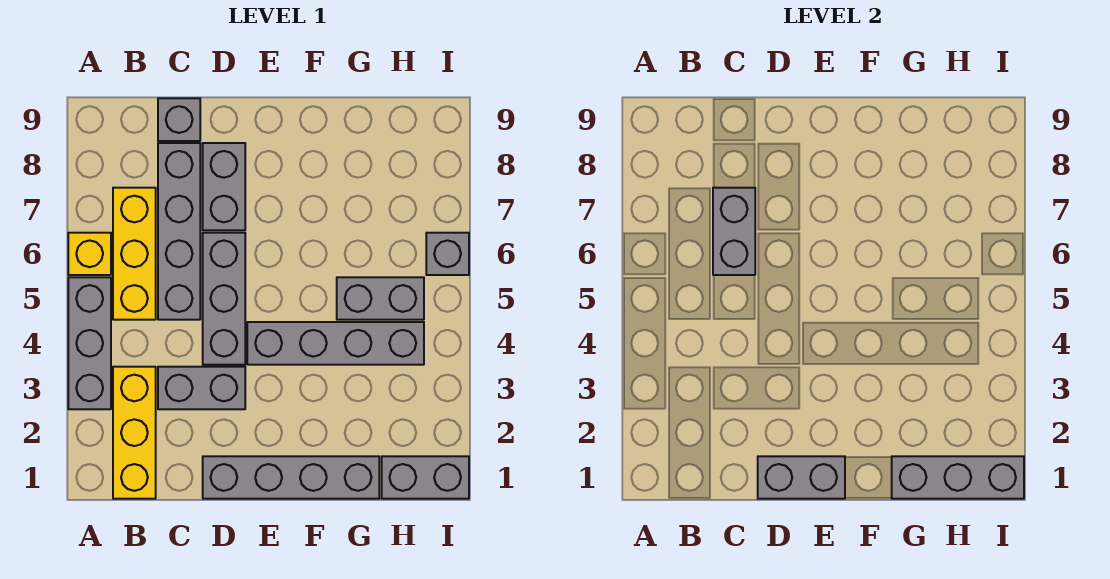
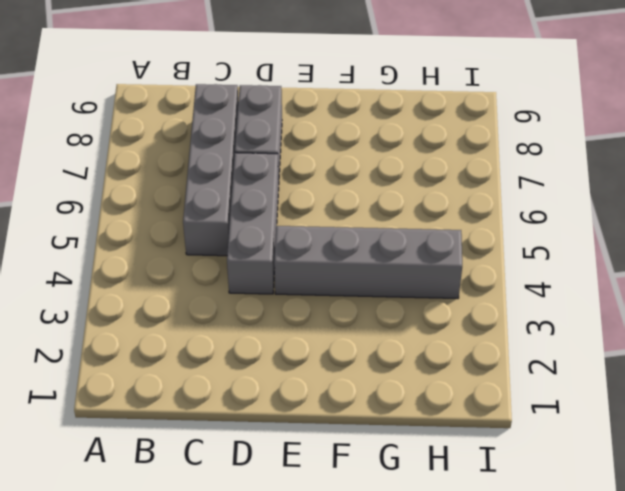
none -> grey 1x3 brick [68,277,111,409]
none -> yellow 1x1 brick [68,233,111,275]
none -> yellow 1x3 brick [113,367,156,499]

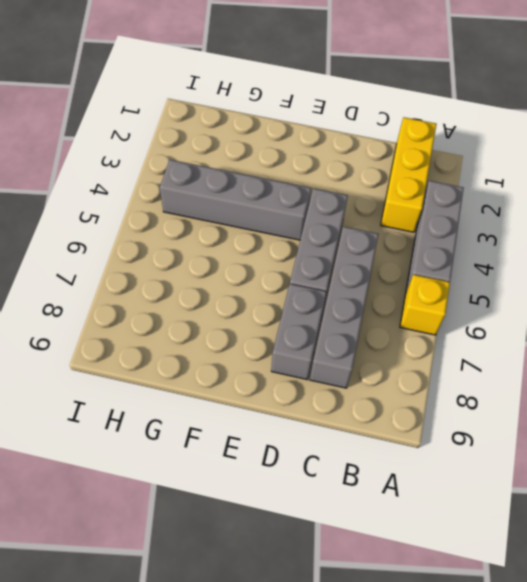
none -> yellow 1x3 brick [113,188,156,320]
none -> grey 1x2 brick [158,367,245,409]
none -> grey 1x1 brick [158,98,200,141]

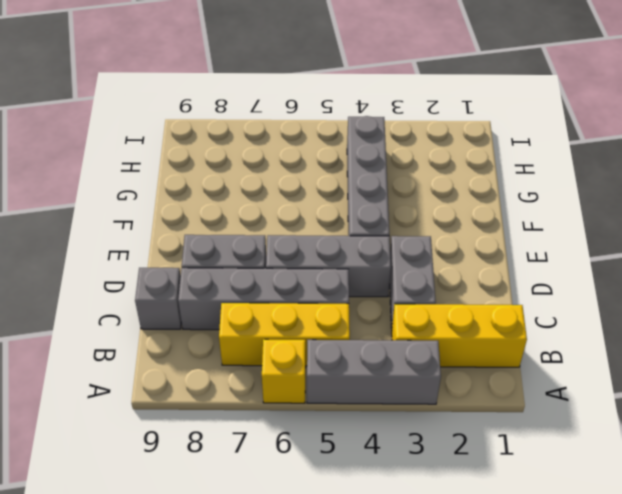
none -> grey 1x4 brick [203,456,379,499]
none -> grey 1x2 brick [337,277,424,320]
none -> grey 1x2 brick [382,456,469,499]

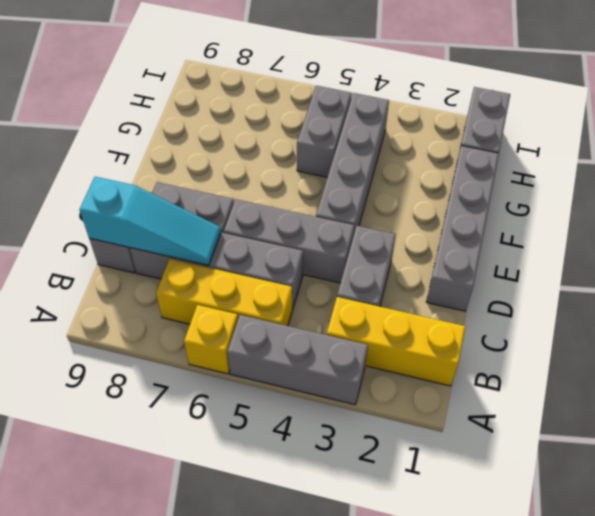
cyan 1x3 slope [80,177,221,265] -> grey 1x2 brick [713,188,755,275]
none -> grey 1x1 brick [426,233,469,275]
none -> grey 1x2 brick [758,456,845,499]
none -> grey 1x3 brick [892,456,1024,499]

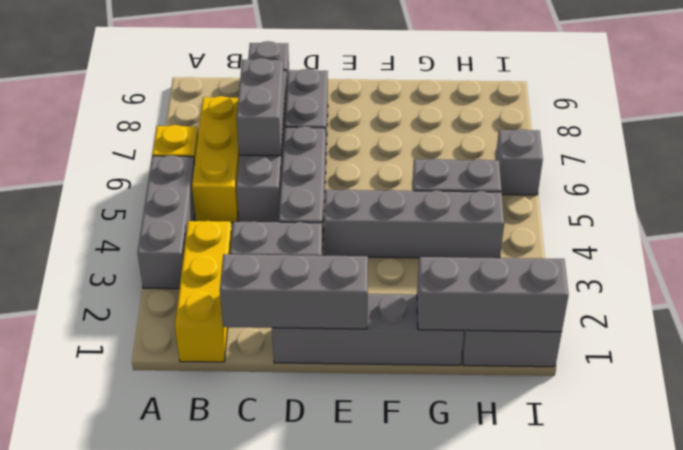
grey 1x3 brick [220,254,368,329] -> grey 1x2 brick [758,456,845,499]

